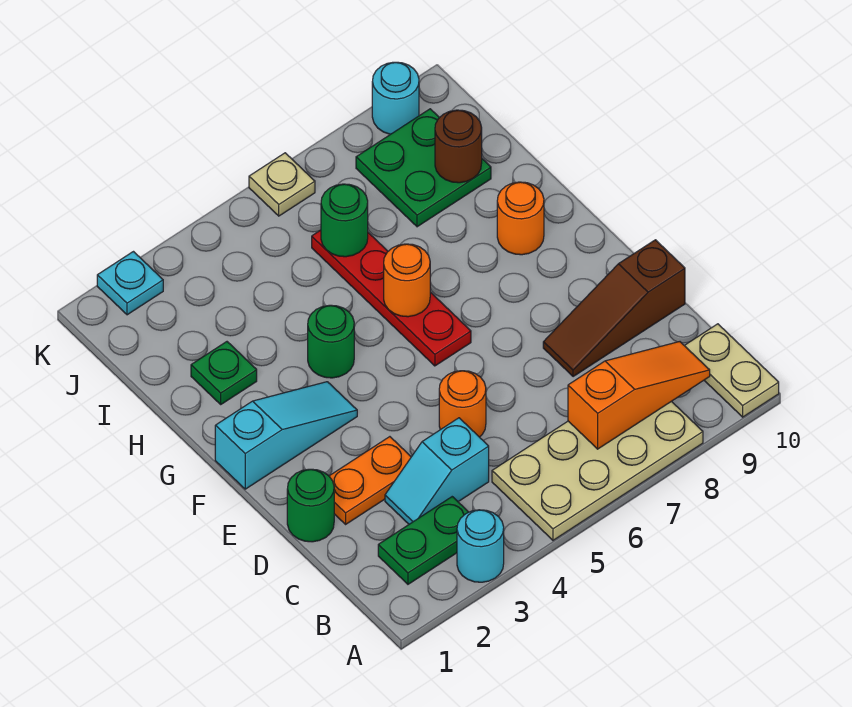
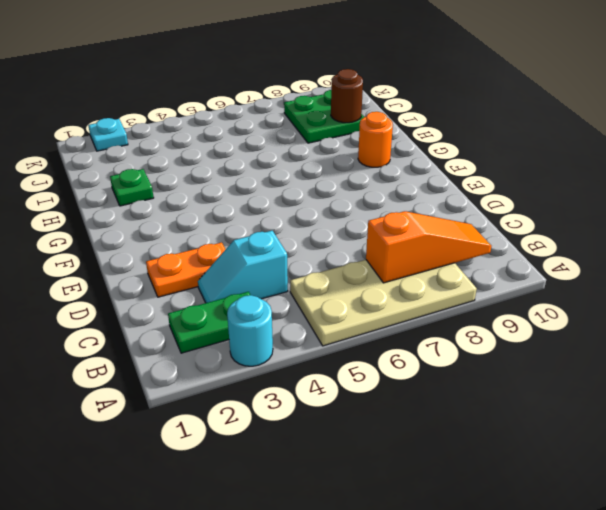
none -> tan 1x2 plate [684,324,779,417]
none -> green 1x1 round brick [287,469,334,542]
none -> orange 1x1 round brick [439,371,486,437]

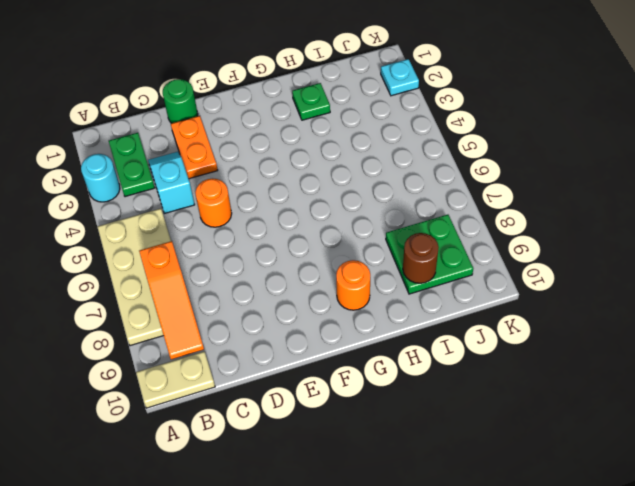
none -> brown 1x3 slope [543,240,685,377]
none -> cyan 1x3 slope [215,382,357,489]
none -> red 1x4 plate [312,230,471,366]

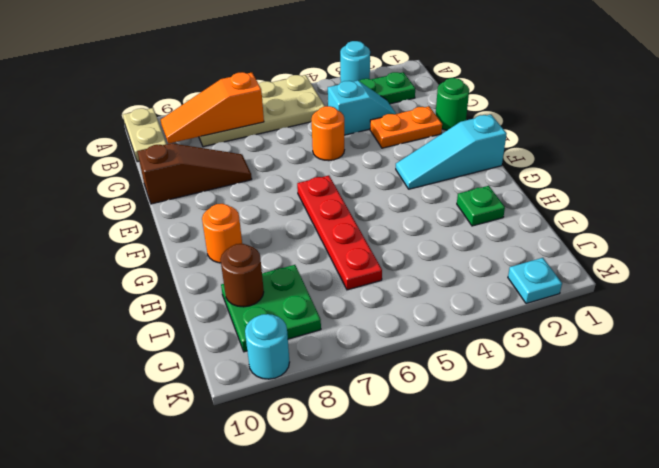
none -> green 1x1 round brick [308,305,354,378]
none -> tan 1x1 plate [249,153,315,216]
none -> orange 1x1 round brick [384,244,430,317]

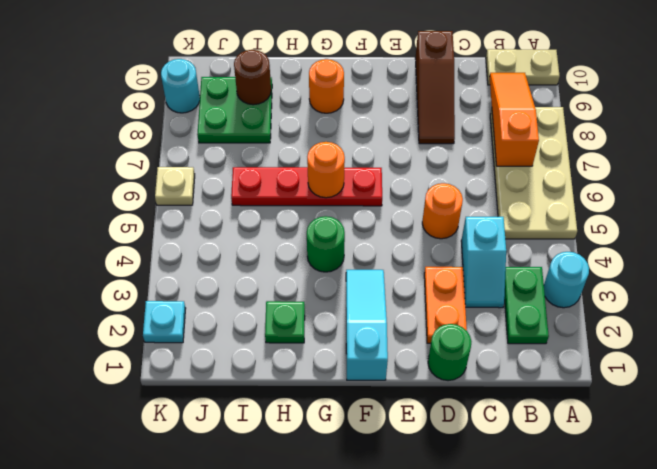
none -> green 1x1 round brick [321,184,368,257]

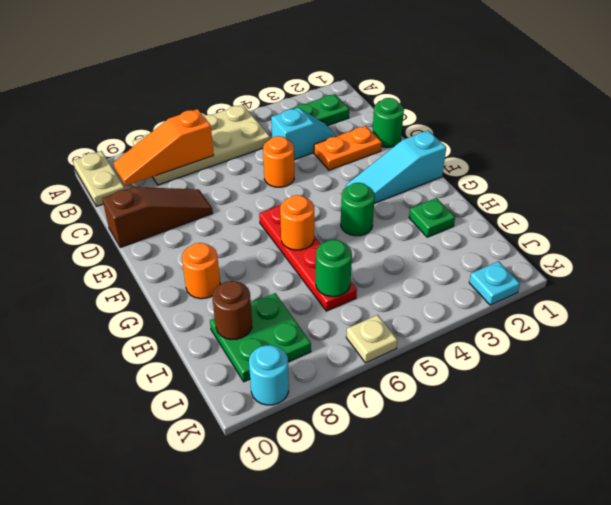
none -> cyan 1x1 round brick [457,510,504,582]

